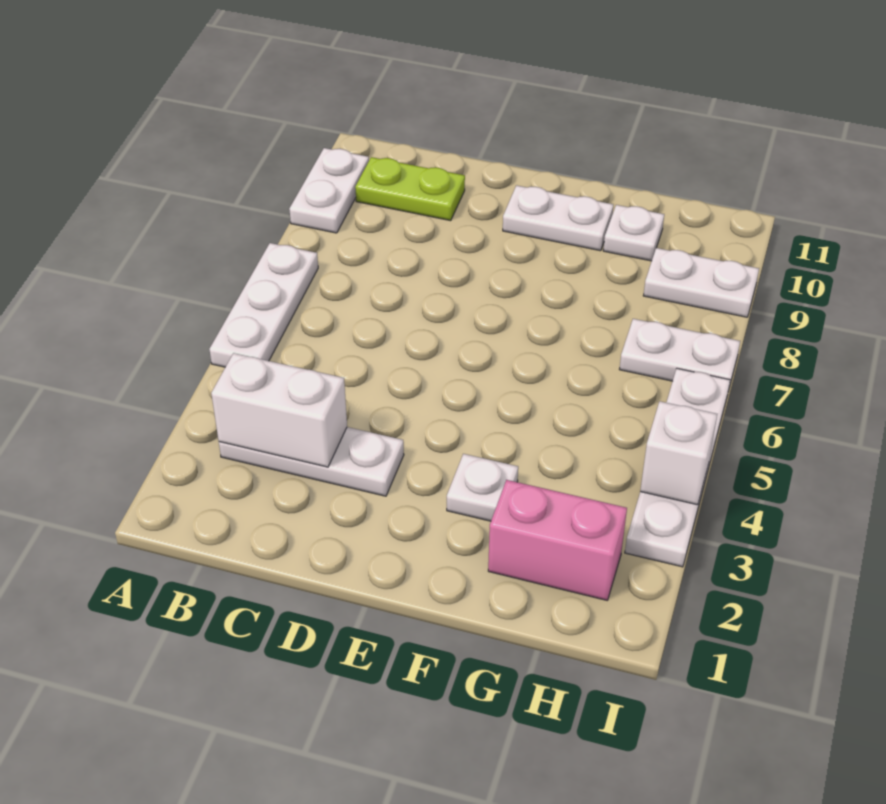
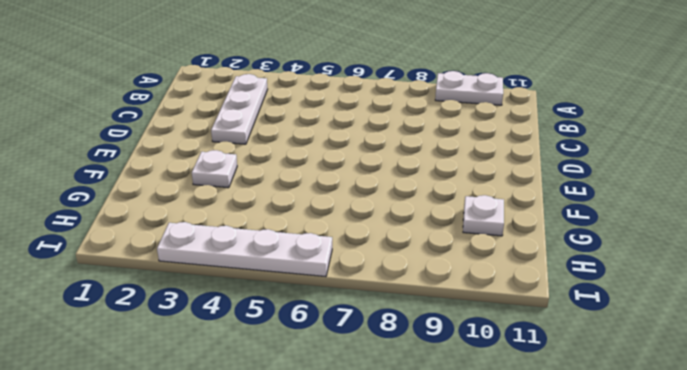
none -> white 1x3 plate [209,243,318,367]
none -> lime 1x2 plate [355,157,465,221]
none -> white 1x2 plate [503,185,613,251]

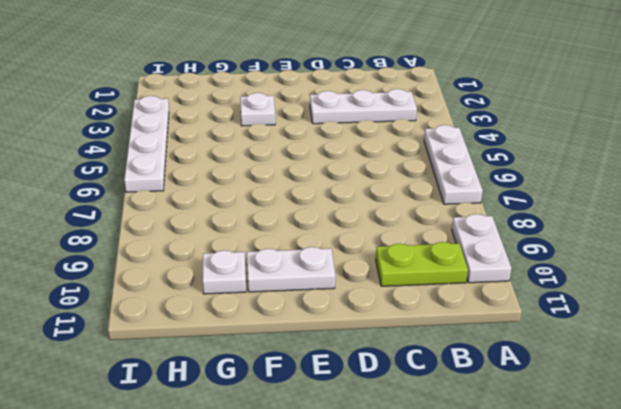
none -> pink 1x2 brick [488,480,627,600]
none -> white 1x2 plate [619,319,740,387]
none -> white 1x2 plate [643,248,759,317]

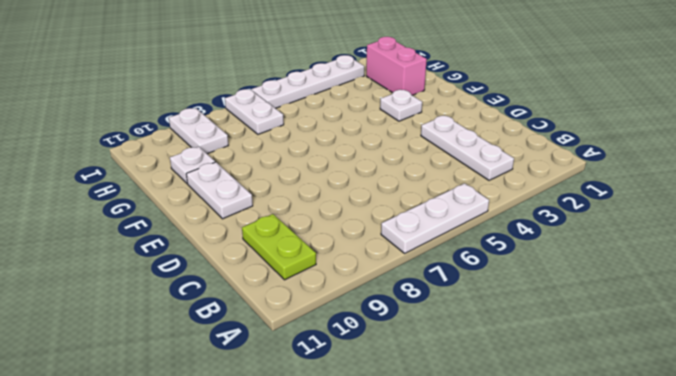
none -> white 1x2 plate [289,148,369,233]
none -> white 1x2 brick [211,353,347,467]
none -> white 1x1 brick [640,401,717,505]

